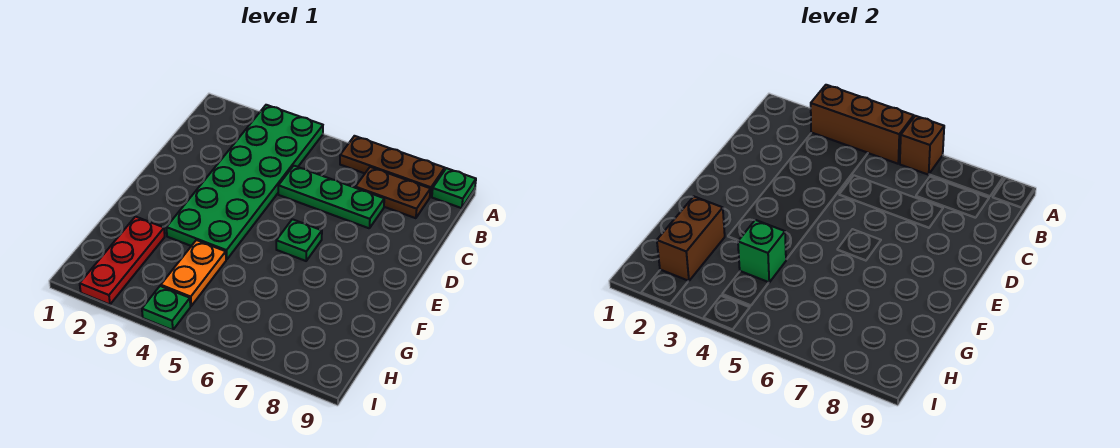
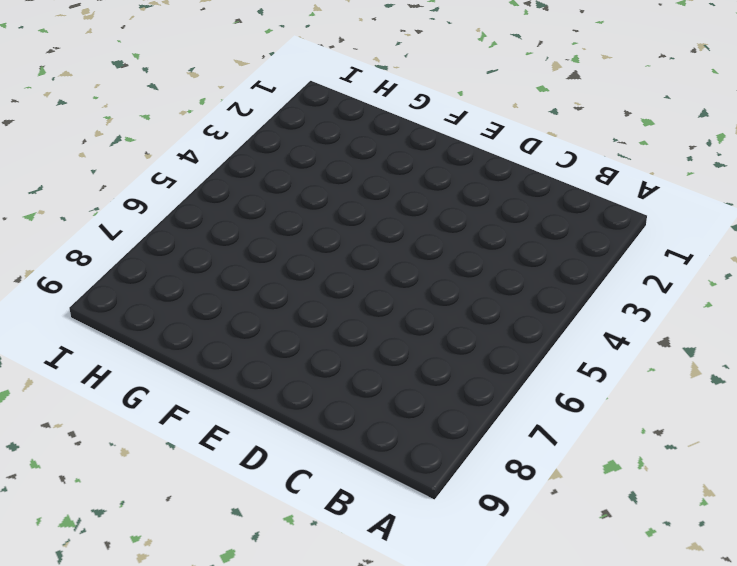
none -> green 2x6 plate [166,105,323,260]
none -> brown 1x3 plate [340,136,445,197]
none -> green 1x1 plate [432,168,476,208]

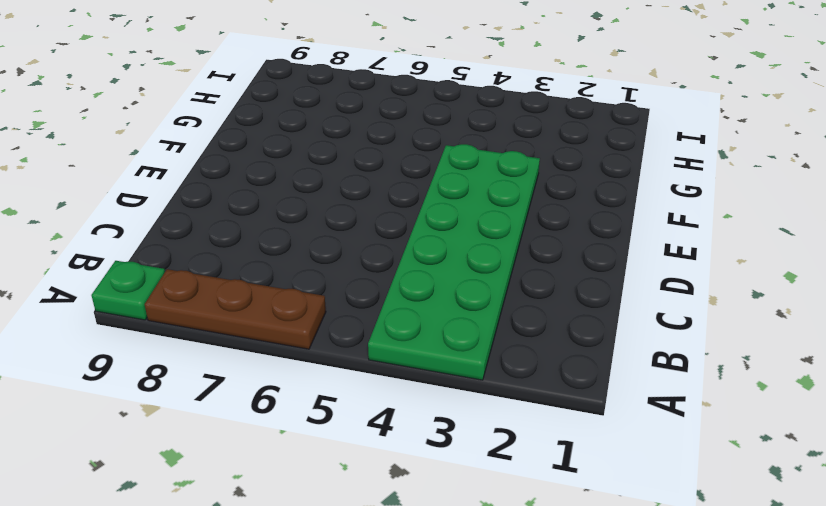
none -> brown 1x2 plate [355,167,430,218]
none -> green 1x3 plate [278,166,384,228]
none -> green 1x1 plate [276,219,322,261]

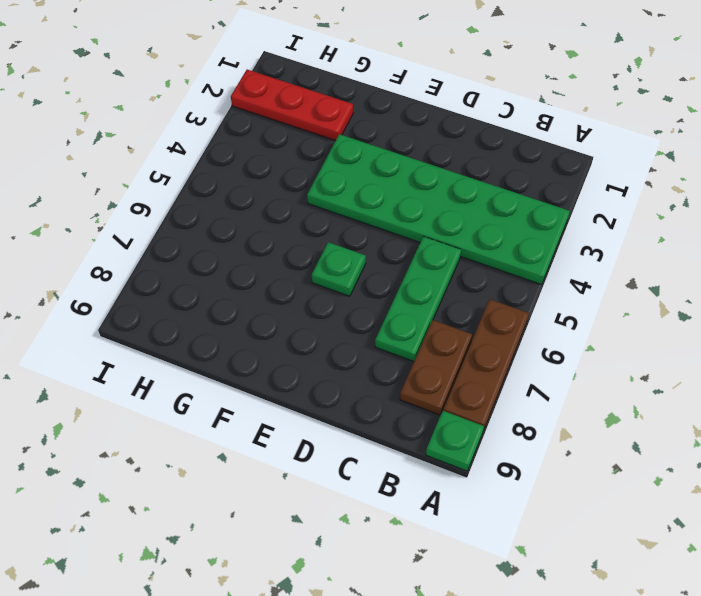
none -> orange 1x2 plate [161,240,226,306]
none -> green 1x1 plate [142,286,190,330]
none -> brown 1x3 brick [811,85,914,164]

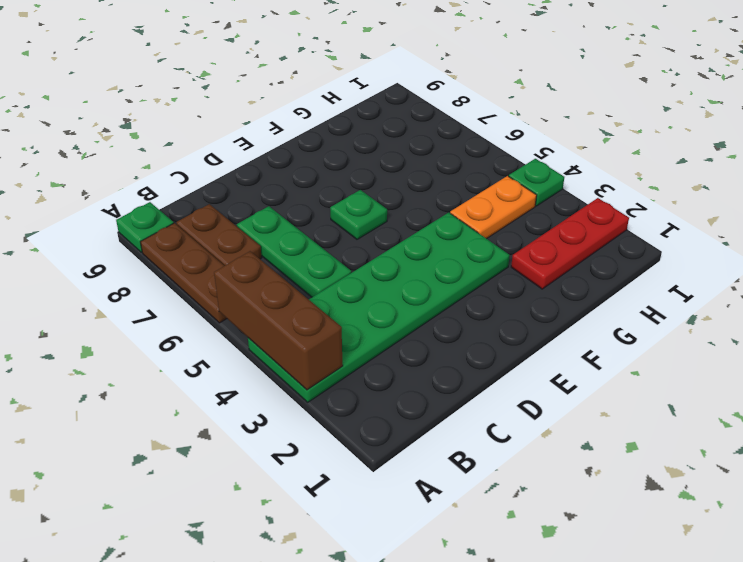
none -> brown 1x1 brick [900,116,944,175]
none -> brown 1x2 brick [657,197,725,281]
none -> green 1x1 brick [738,220,786,282]

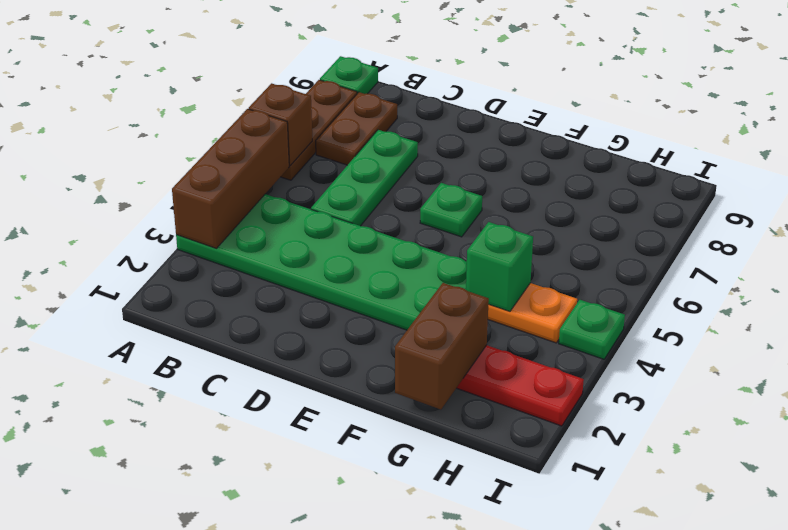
brown 1x2 brick [395,283,489,409] -> brown 1x2 brick turned to [657,197,725,281]

